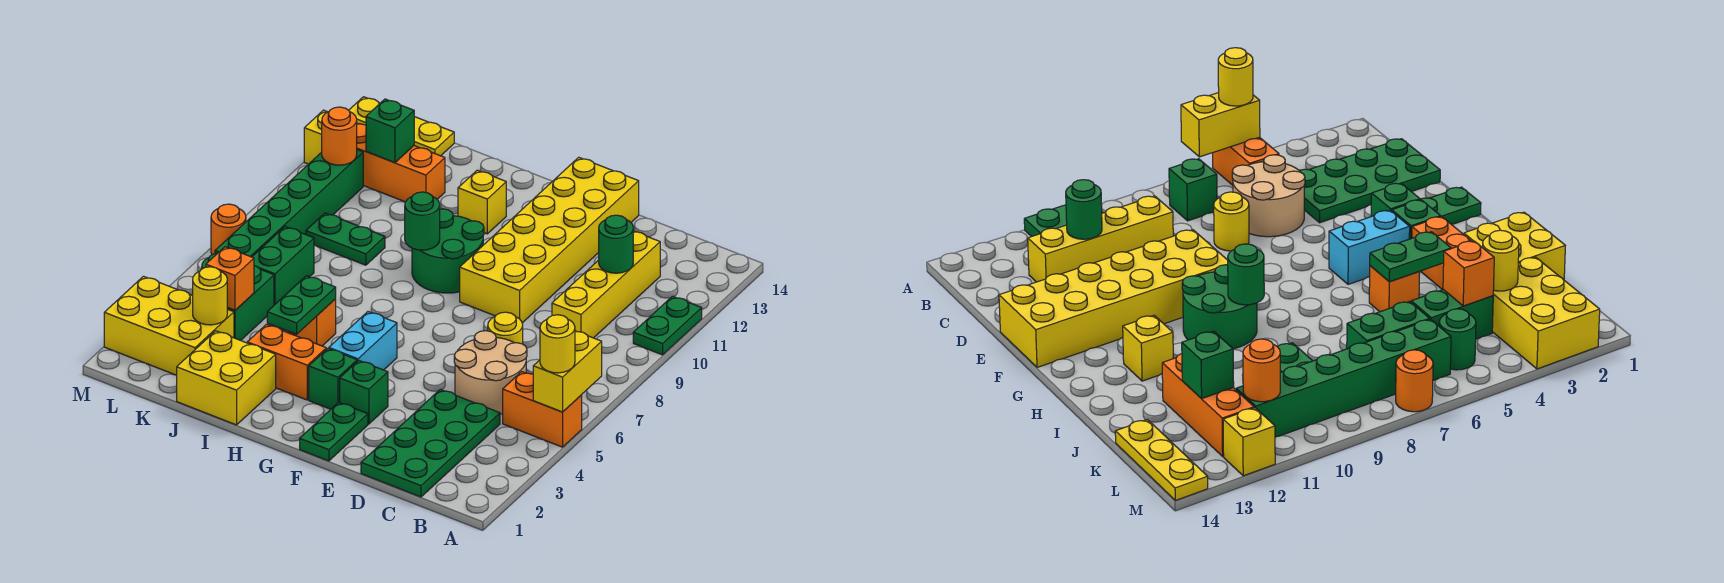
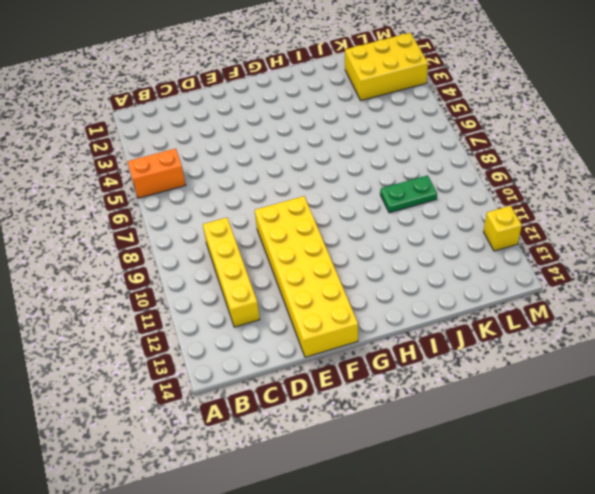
none -> green 1x2 plate [633,296,702,355]
none -> green 1x1 brick [1169,159,1217,221]
none -> green 2x4 plate [361,390,500,497]
none -> tan 2x2 round brick [454,331,527,414]

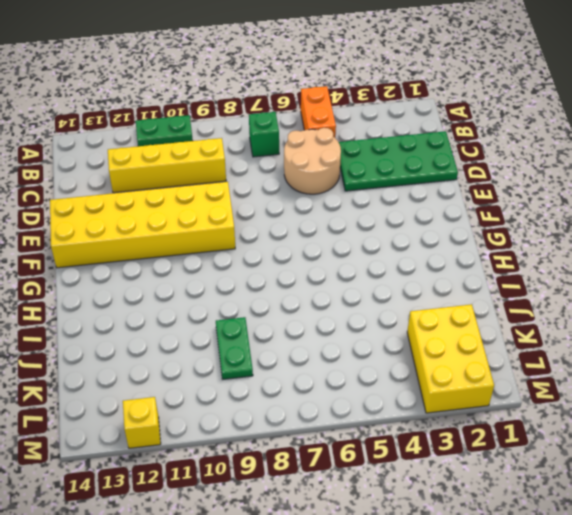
none -> yellow 1x1 round brick [488,312,523,344]
none -> green 1x2 plate [300,402,368,461]
none -> green 1x1 brick [340,360,388,424]
none -> green 1x1 brick [309,349,357,409]

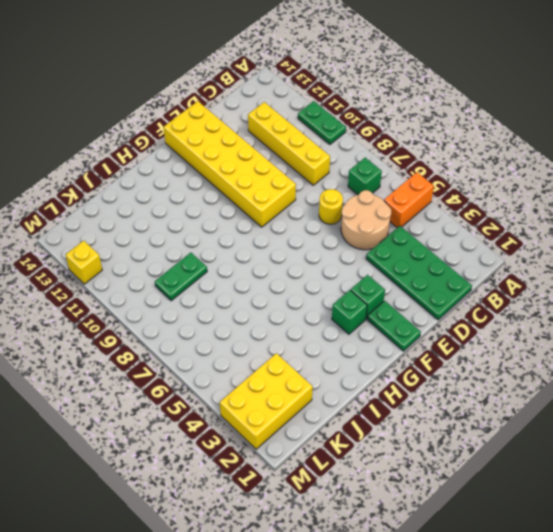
none -> cyan 1x2 brick [329,312,397,370]
none -> green 2x2 round brick [412,209,484,293]
none -> orange 1x2 brick [247,324,326,400]
none -> yellow 1x1 brick [458,170,506,234]

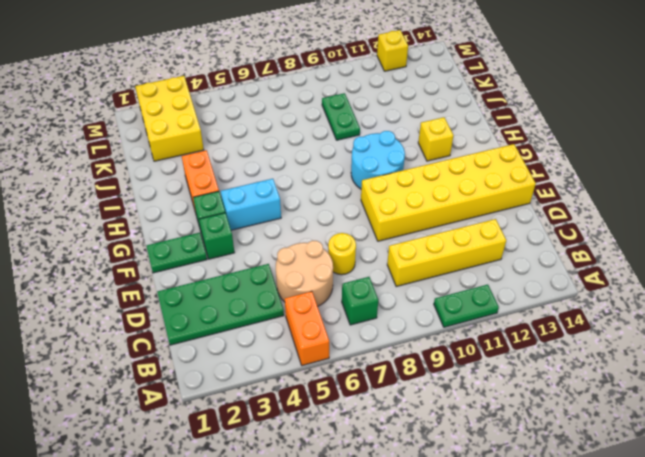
cyan 2x2 round brick [351,131,405,189] -> green 2x2 round brick [412,209,484,293]
none -> yellow 2x2 brick [176,331,276,425]
none -> orange 1x1 brick [287,299,336,346]
none -> orange 1x3 brick [357,123,445,202]
none -> green 1x2 brick [227,266,274,340]

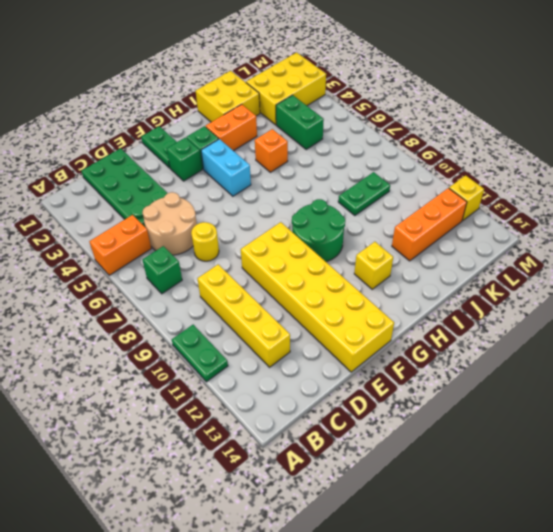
none -> green 1x2 brick [252,227,314,305]
none -> yellow 1x3 plate [349,97,454,156]
none -> green 1x1 round brick [1439,309,1476,370]
none -> green 1x6 brick [215,150,363,257]

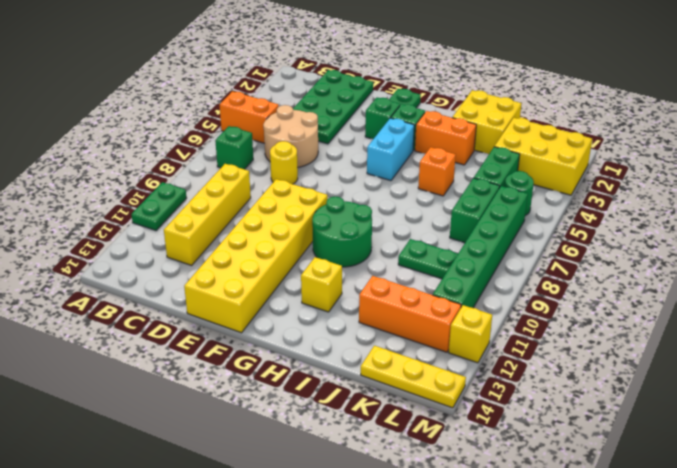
none -> orange 1x1 round brick [211,204,246,255]
none -> yellow 1x2 brick [533,331,602,412]
none -> green 1x1 round brick [599,215,633,273]
none -> green 1x1 round brick [405,192,440,250]

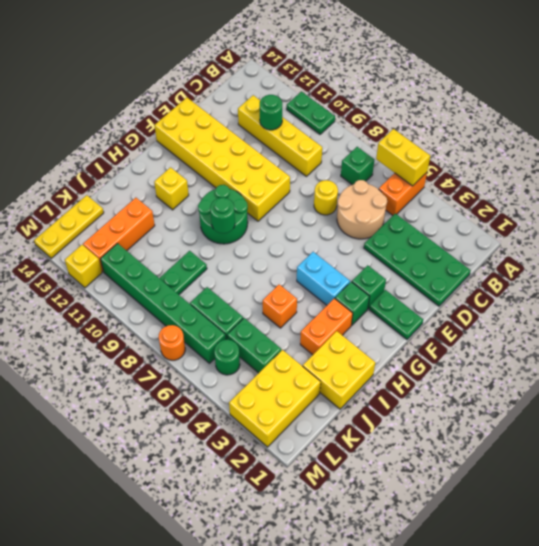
none -> green 1x2 plate [267,276,336,334]
none -> yellow 1x1 round brick [193,267,227,325]
none -> orange 1x1 brick [206,247,254,310]
none -> green 1x1 brick [366,99,414,163]

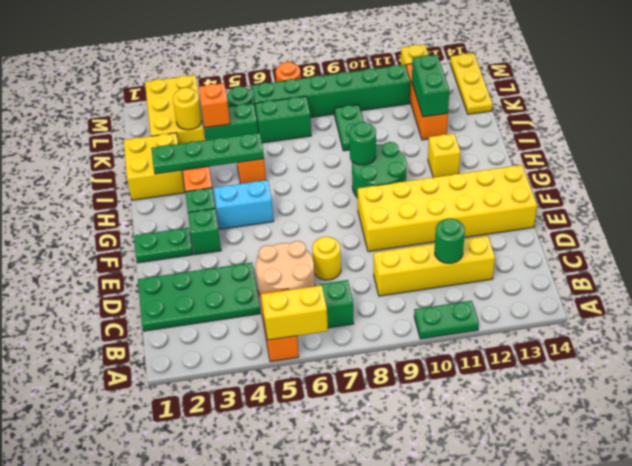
green 1x4 plate [151,133,264,174] -> green 1x2 plate [267,276,336,334]
green 1x2 brick [412,55,449,117] -> green 1x1 brick [366,99,414,163]
none -> orange 1x1 round brick [322,107,357,165]
none -> yellow 1x1 round brick [540,315,575,373]

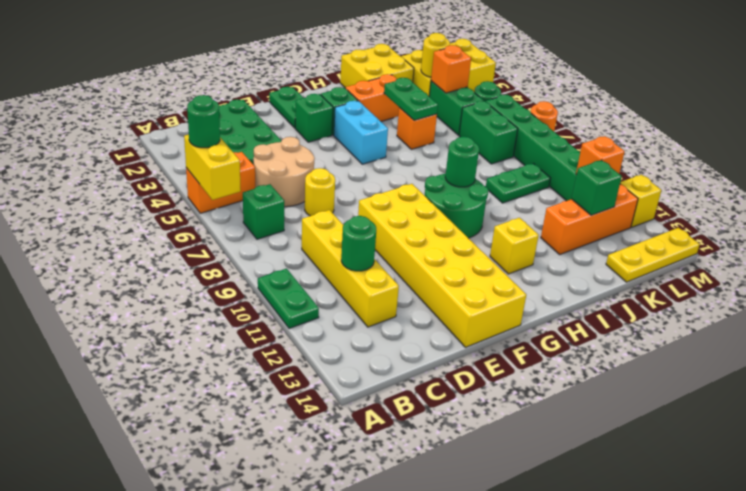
green 1x1 round brick [187,95,220,148] -> yellow 1x1 round brick [540,315,575,373]
orange 1x1 brick [576,136,625,175] -> orange 1x1 round brick [322,107,357,165]

